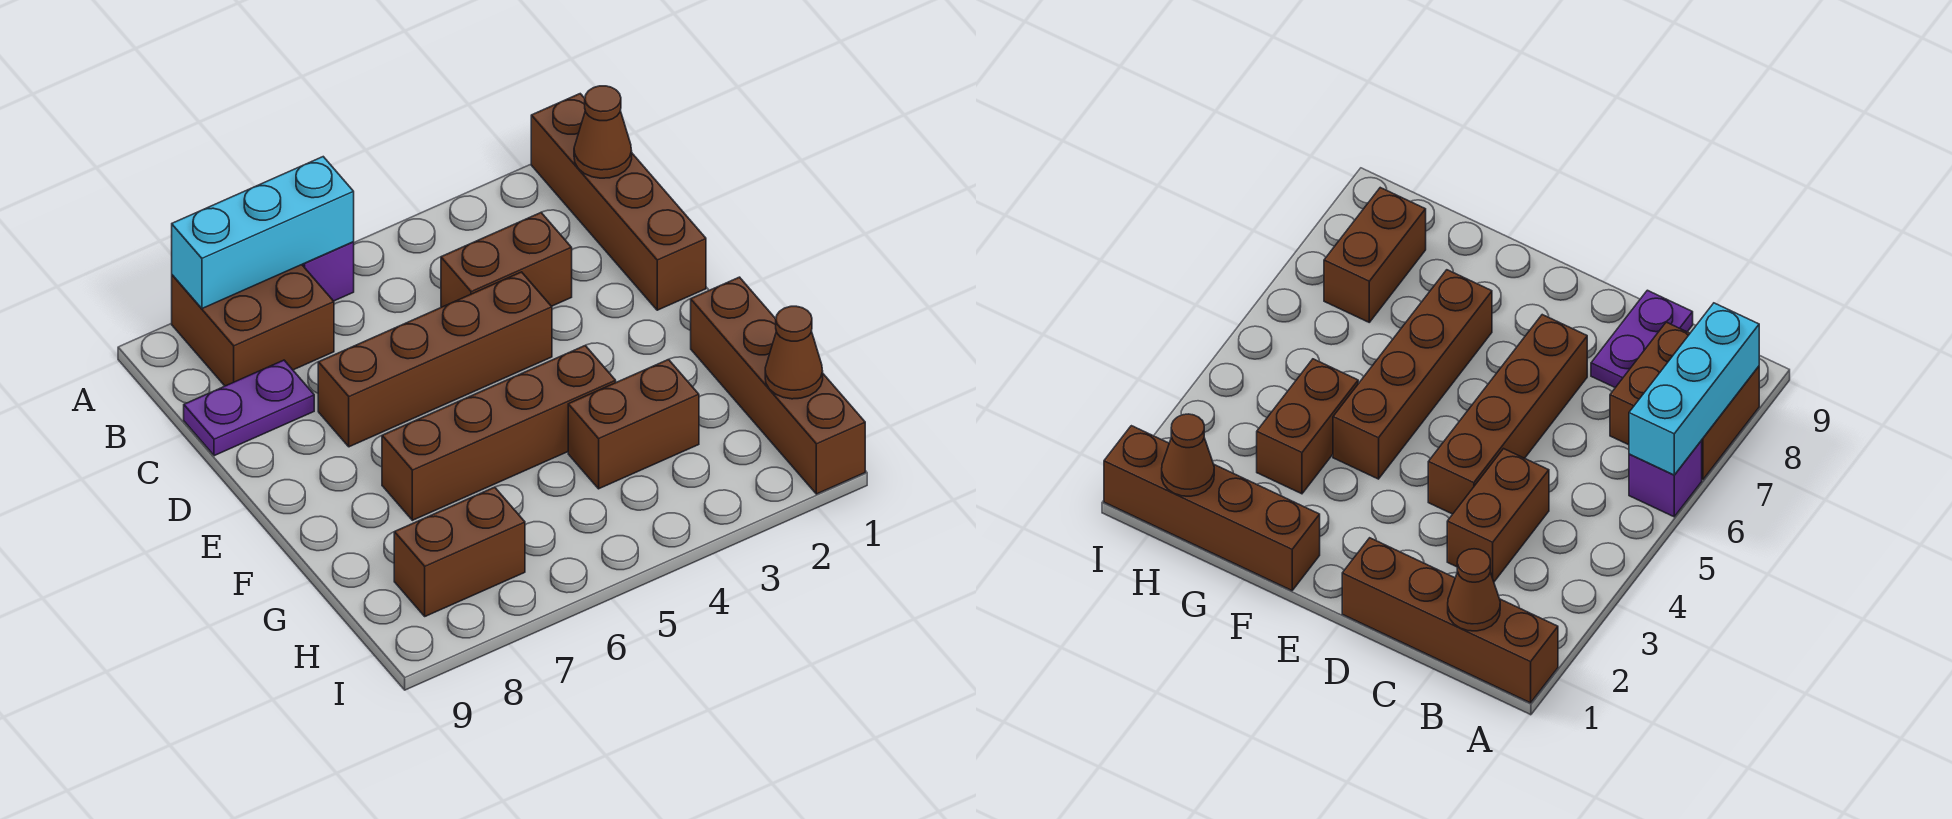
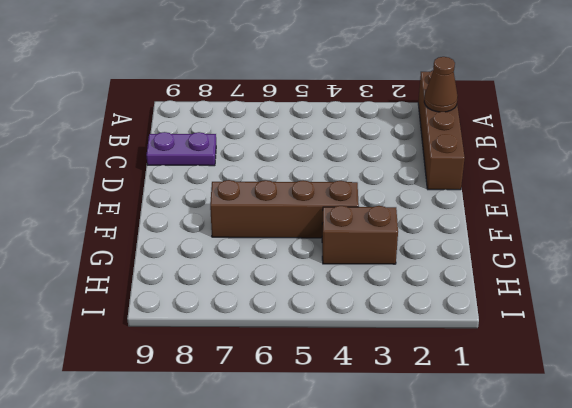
none -> purple 1x1 brick [302,242,354,301]
none -> brown 2x2 brick [172,265,334,386]
none -> brown 1x2 brick [441,213,572,307]

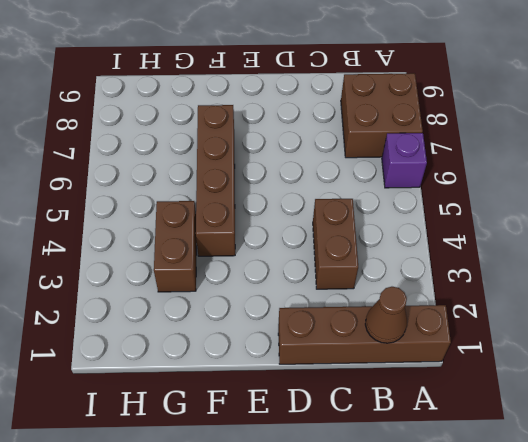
none -> purple 1x2 plate [184,360,314,456]
none -> brown 1x4 brick [318,272,552,447]
none -> brown 1x4 brick [691,277,865,494]

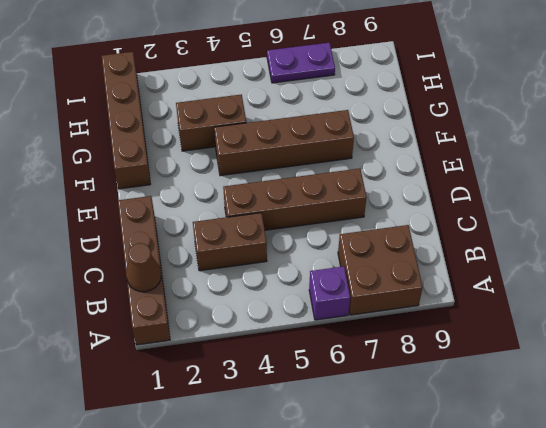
purple 1x2 plate [267,43,335,83] -> purple 1x2 plate moved to [184,360,314,456]
none -> brown 1x2 brick [394,487,525,616]
none -> cyan 1x3 brick [172,157,354,309]
none -> brown 1x1 cone [765,306,823,399]

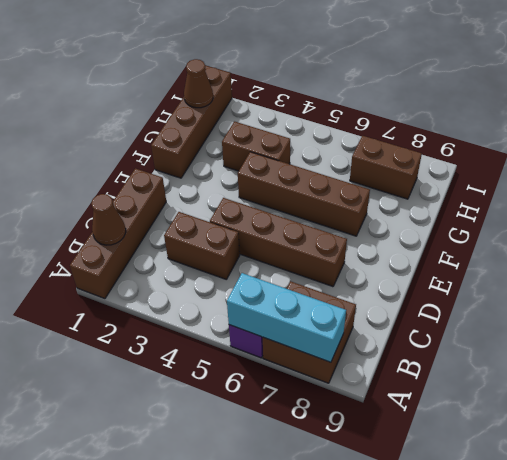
none -> purple 1x2 plate [184,360,314,456]

